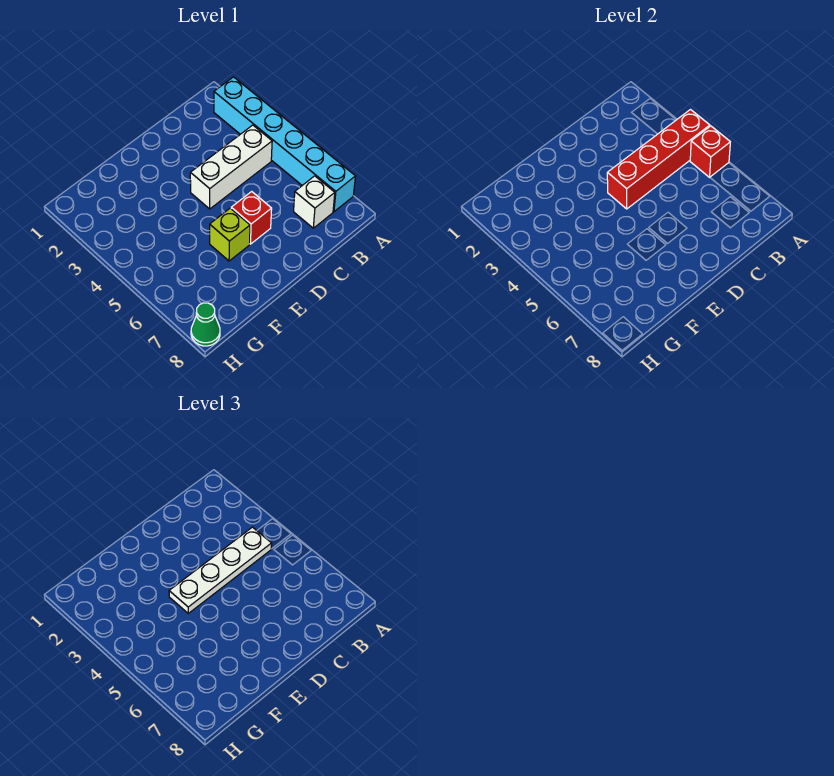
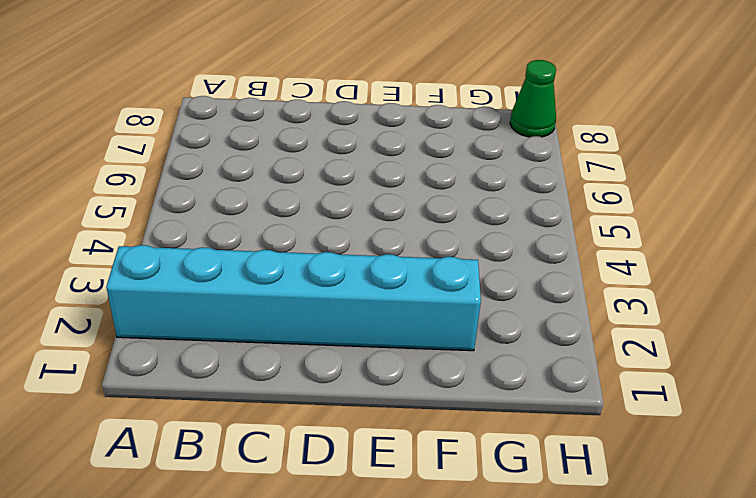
cyan 1x6 brick [106,245,481,351] -> cyan 1x6 brick turned to [214,77,355,212]
none -> white 1x3 brick [190,125,272,209]
none -> white 1x1 brick [294,176,335,228]

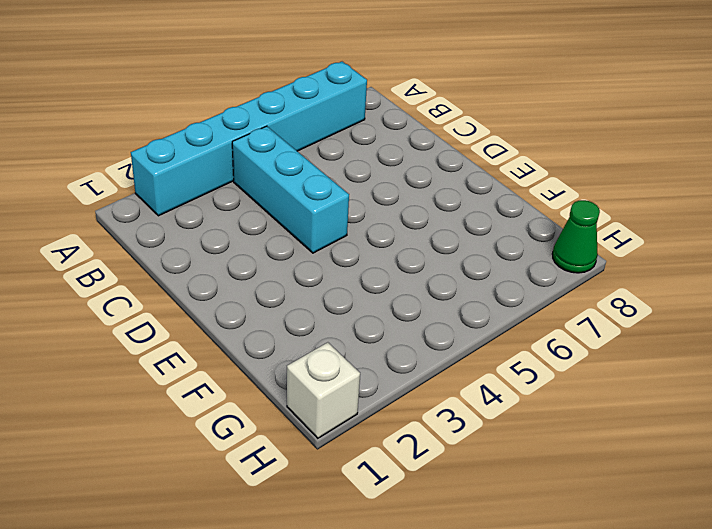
cyan 1x3 brick [232,126,349,253] -> white 1x3 brick [190,125,272,209]
white 1x1 brick [287,342,360,438] -> white 1x1 brick moved to [294,176,335,228]
none -> red 1x1 brick [231,192,272,244]
none -> lime 1x1 brick [210,208,250,261]

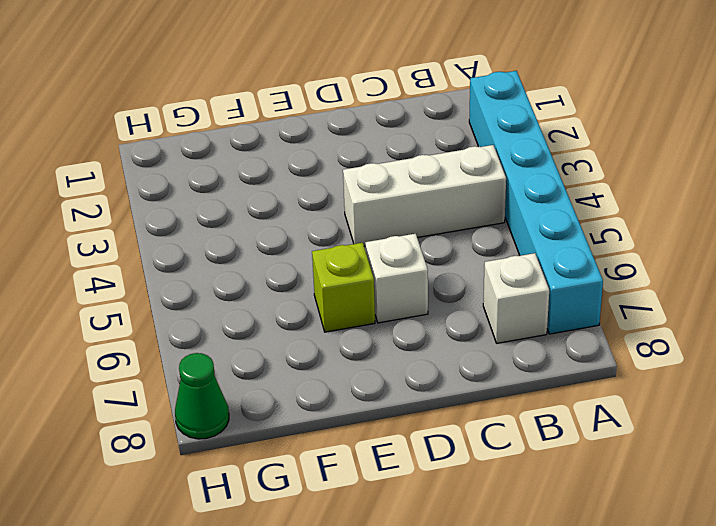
white 1x1 brick [365,234,428,323] -> red 1x1 brick [231,192,272,244]
none -> red 1x4 brick [607,110,710,209]
none -> red 1x1 brick [690,126,730,177]

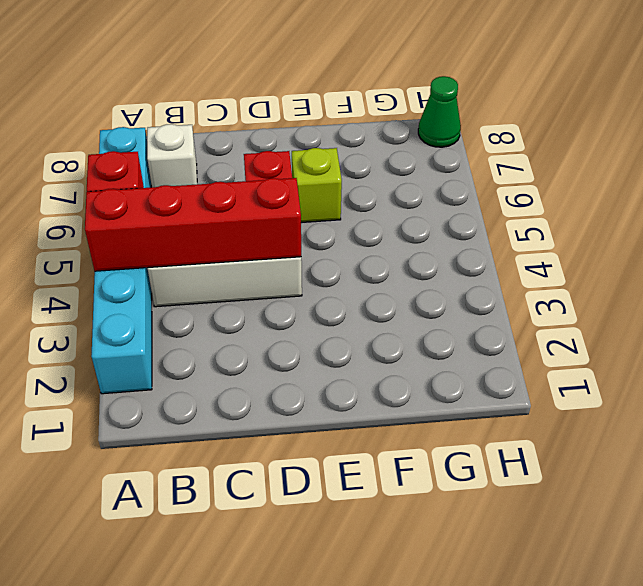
none -> white 1x4 plate [169,527,272,613]

